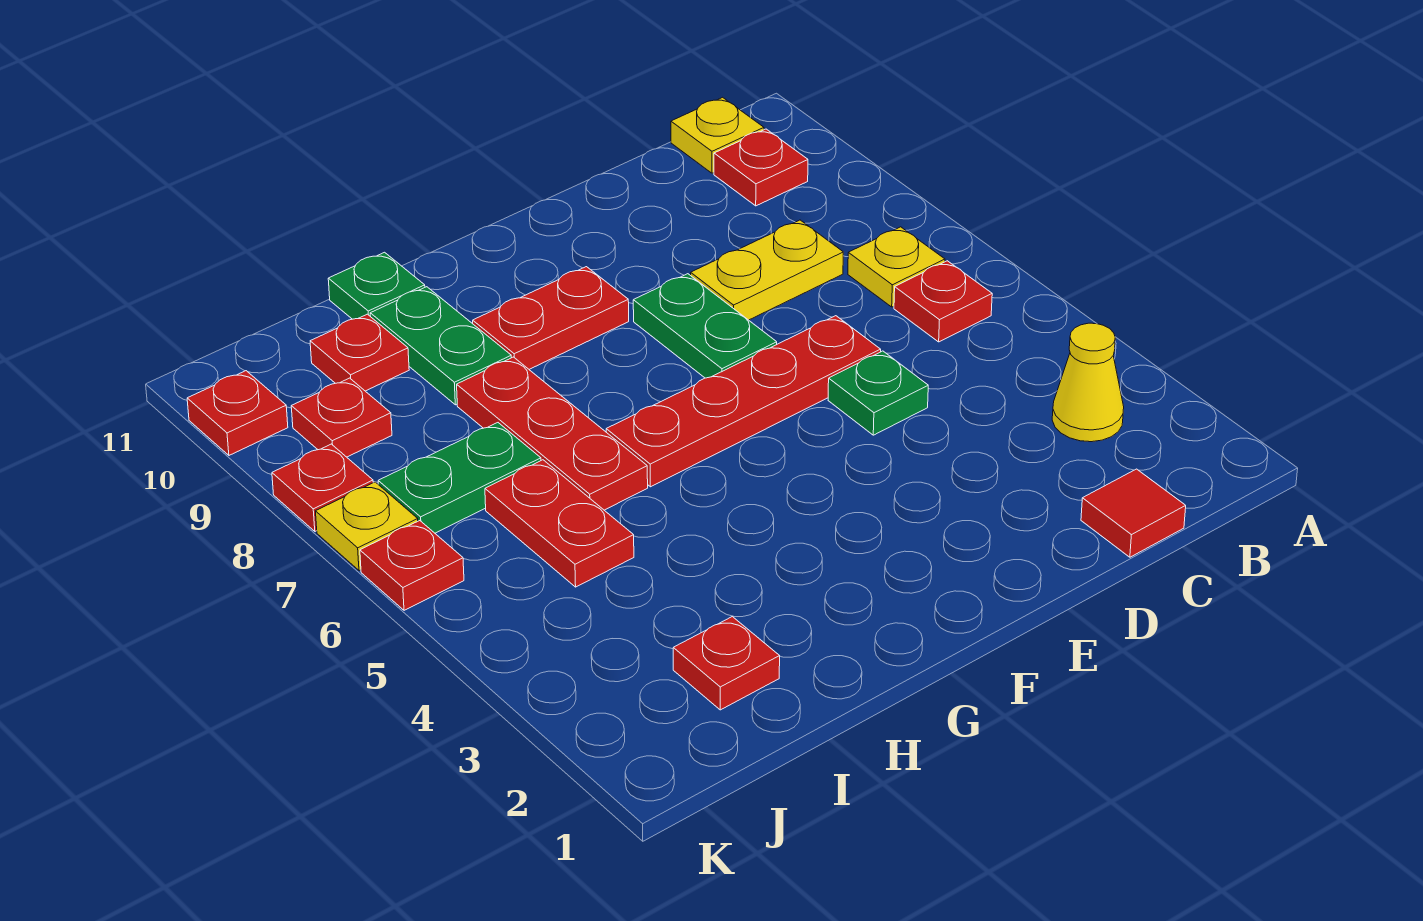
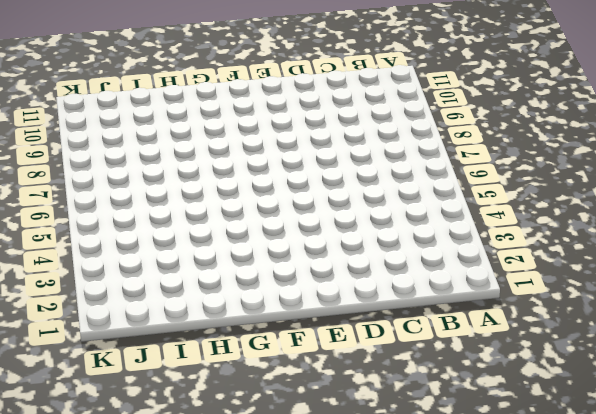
none -> yellow 1x1 cone [1052,323,1124,442]
none -> red 1x1 plate [894,261,992,342]
none -> yellow 1x1 plate [848,227,945,307]

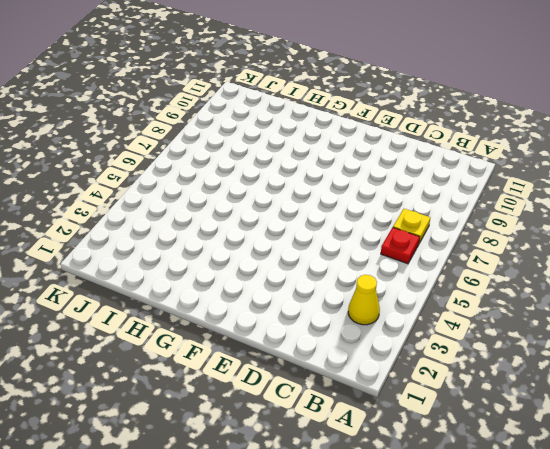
none -> red 1x1 plate [714,129,808,206]
none -> yellow 1x1 plate [671,97,764,173]
none -> red 1x1 tile [1081,469,1186,557]

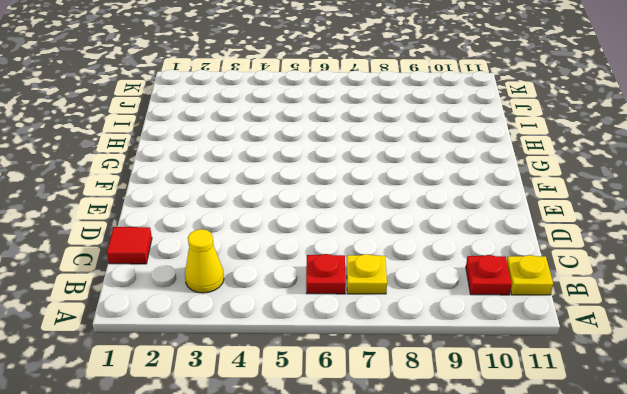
none -> yellow 1x2 plate [691,220,843,320]
none -> green 1x1 plate [828,351,928,435]
none -> red 1x4 plate [606,316,881,487]

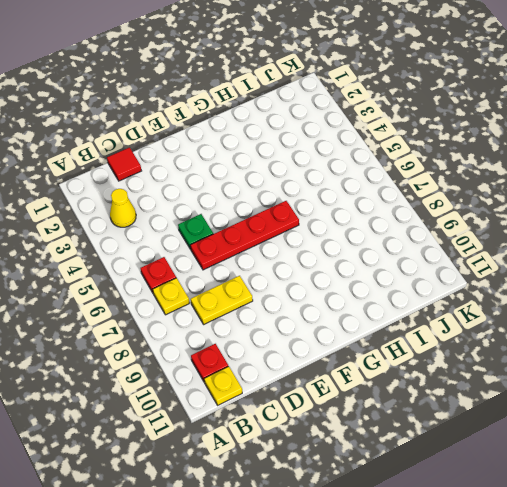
none -> green 1x2 plate [633,274,777,378]
none -> red 1x2 plate [473,267,629,369]
none -> red 1x3 plate [457,357,648,510]

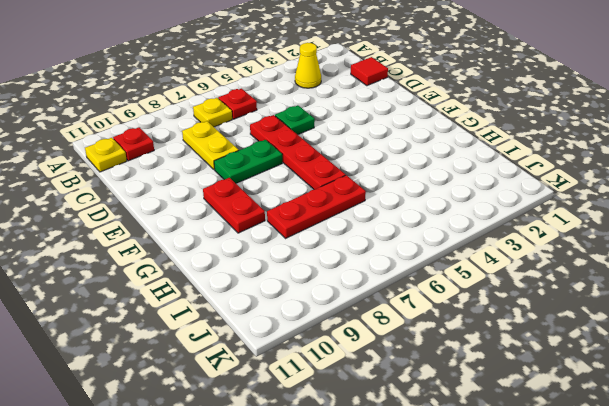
none -> green 1x2 plate [370,287,511,405]
none -> green 1x1 plate [328,252,425,319]
none -> red 1x1 plate [673,617,780,710]

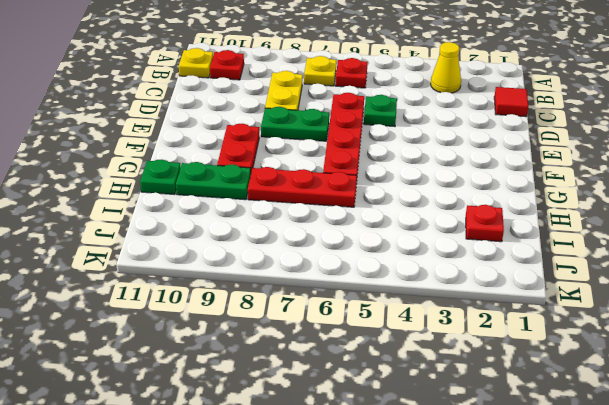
none -> red 1x2 plate [485,460,634,587]
none -> green 1x2 plate [378,423,541,533]
none -> red 1x1 plate [310,314,409,391]

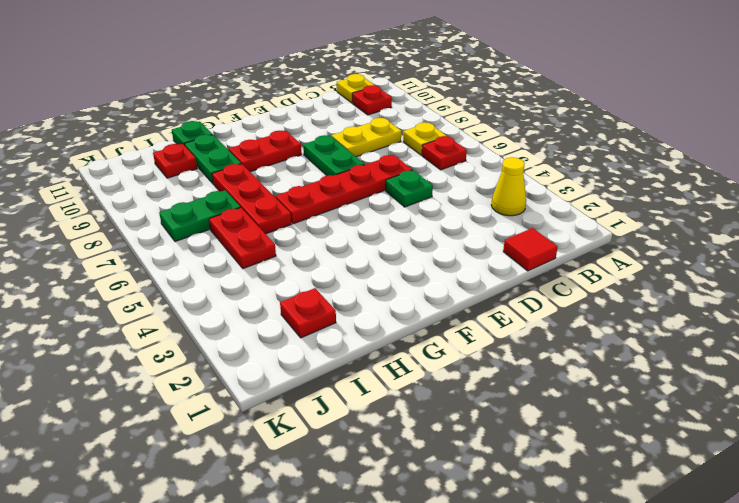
none -> red 1x1 plate [291,378,392,457]
none -> red 1x1 plate [360,521,464,610]
none -> yellow 1x1 plate [316,482,418,571]

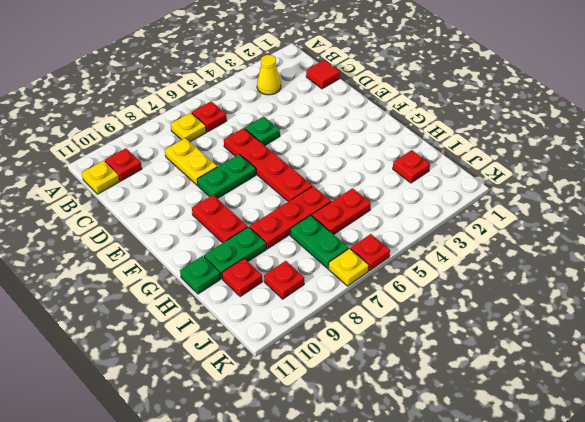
none -> red 1x1 plate [272,444,373,531]
none -> red 1x1 plate [187,371,288,455]

